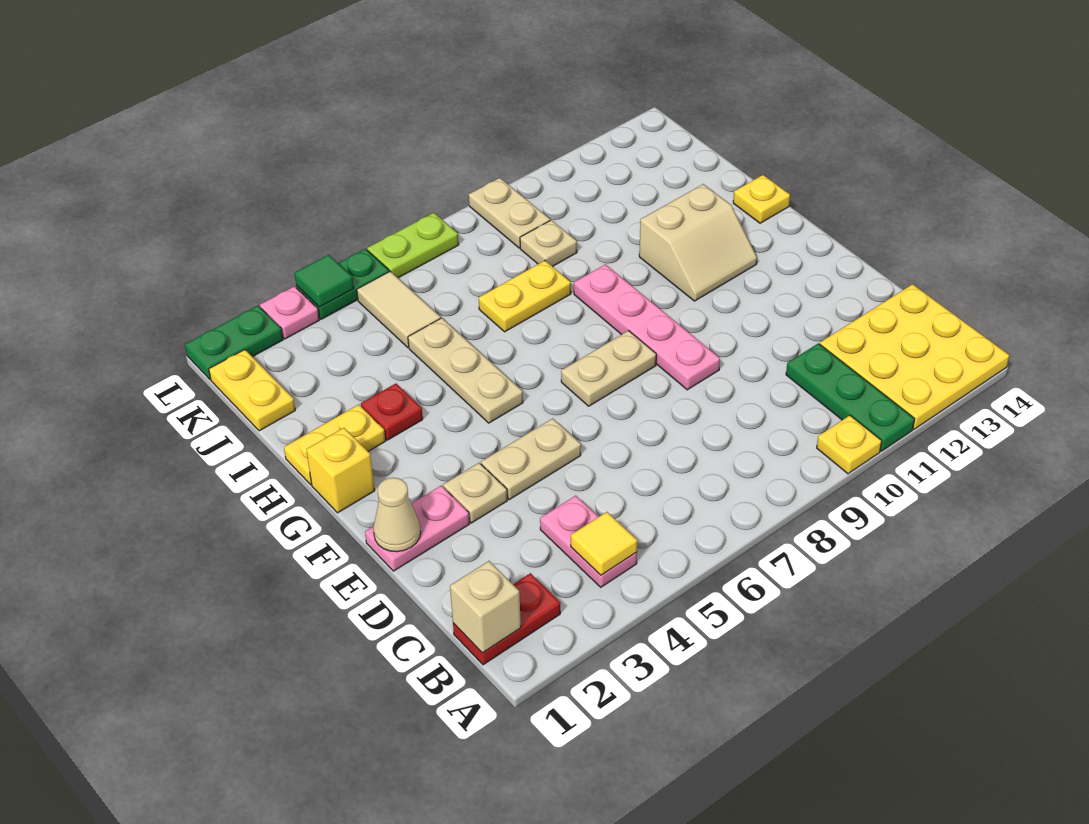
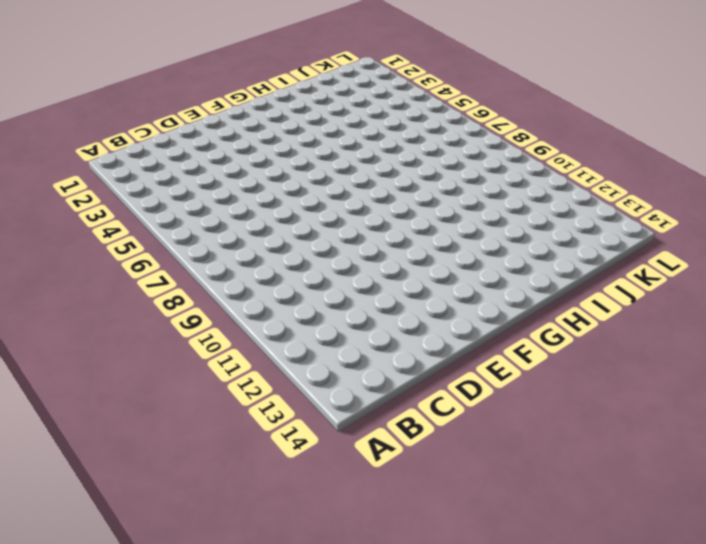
none -> yellow 1x1 plate [817,415,882,474]
none -> green 1x3 plate [786,343,915,451]
none -> yellow 3x3 plate [820,284,1009,429]

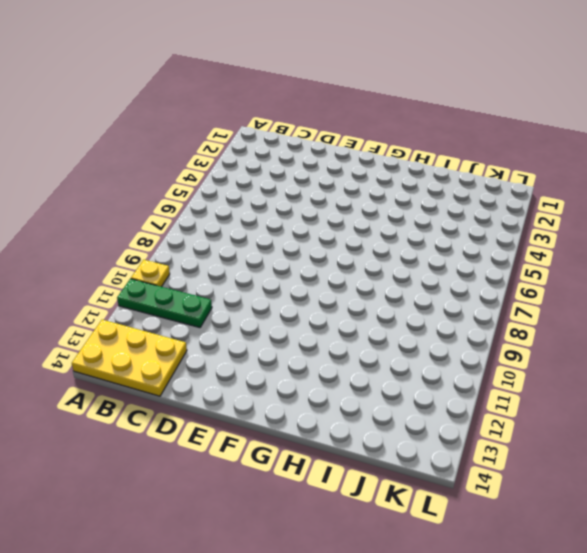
yellow 2x3 plate [72,320,187,396] -> yellow 3x3 plate [820,284,1009,429]
none -> red 1x2 plate [453,573,560,665]
none -> pink 1x2 plate [540,496,637,587]
none -> pink 1x2 plate [365,486,470,571]

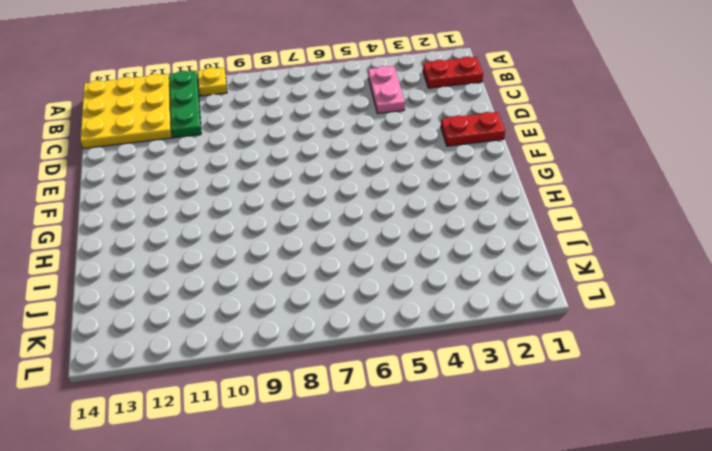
red 1x2 plate [441,112,505,146] -> pink 1x2 plate [365,486,470,571]
none -> tan 1x1 plate [443,463,507,523]
none -> tan 1x2 plate [481,418,581,500]
none -> pink 1x4 plate [574,264,720,390]

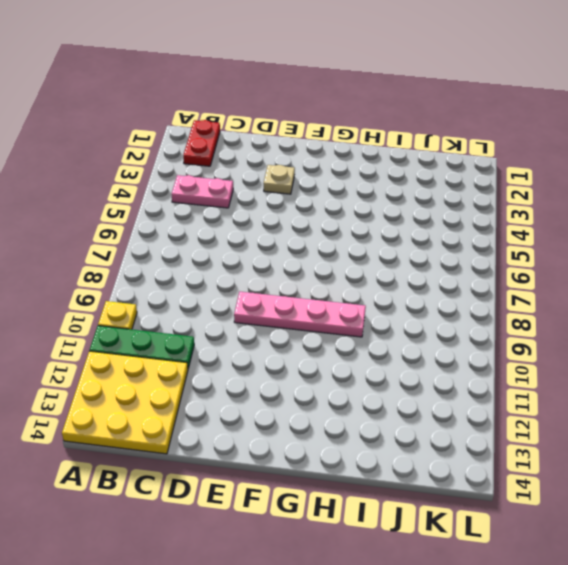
none -> pink 1x2 plate [365,486,470,571]
none -> tan 1x2 plate [481,418,581,500]
none -> tan 1x2 plate [561,331,656,406]

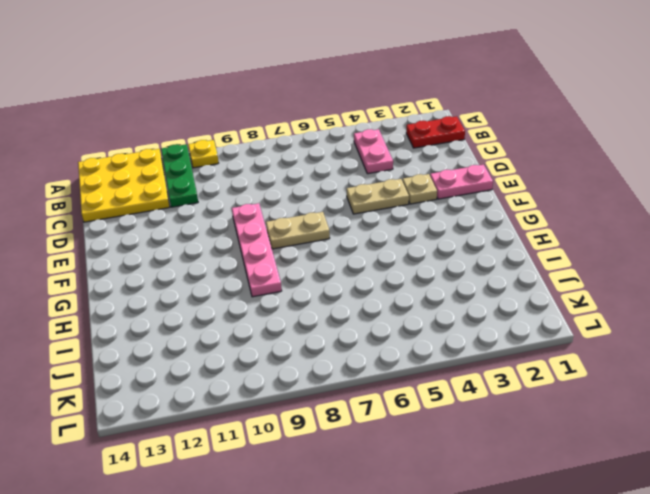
none -> yellow 1x1 brick [306,428,375,513]
none -> tan 1x3 plate [408,318,523,423]
none -> tan 2x2 slope [639,184,757,301]

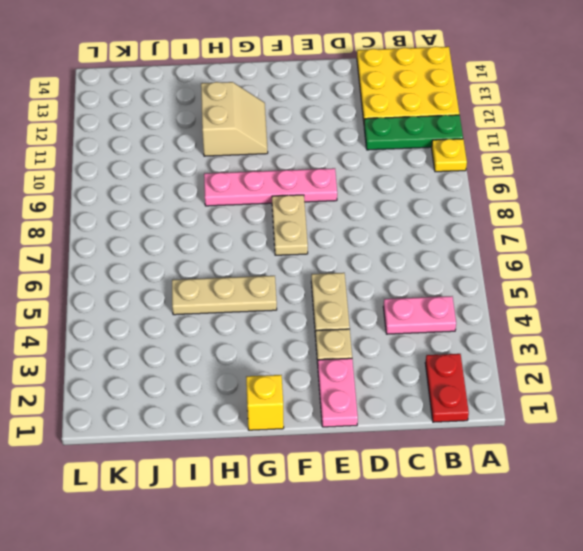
none -> yellow 1x2 plate [284,405,385,485]
none -> red 1x1 plate [361,384,423,440]
none -> yellow 1x1 plate [733,175,790,223]

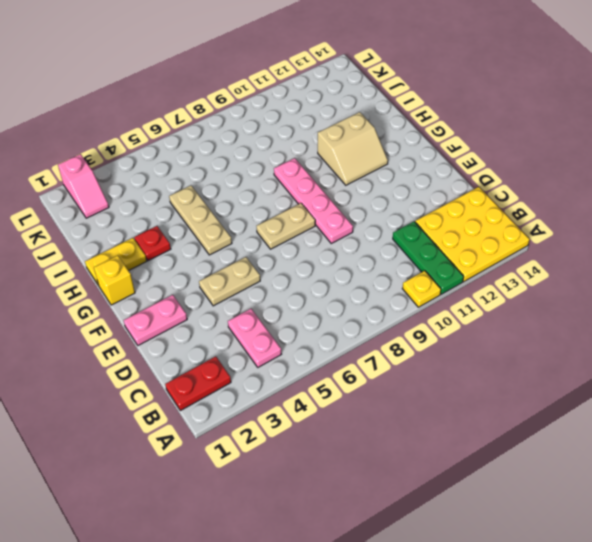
pink 1x2 slope [58,154,109,218] -> green 1x2 plate [185,306,283,379]
none -> tan 1x1 plate [443,463,507,523]
none -> yellow 1x1 plate [733,175,790,223]
none -> yellow 1x2 plate [479,261,571,332]

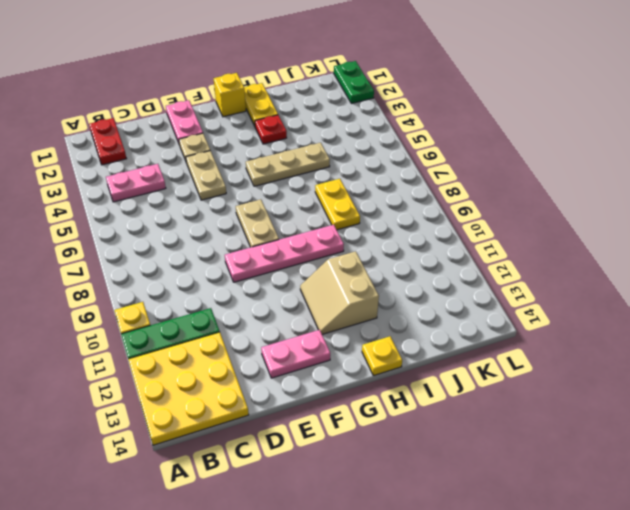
pink 1x2 plate [261,330,330,378] -> none
none -> yellow 1x2 plate [209,350,295,431]
none -> tan 1x2 tile [357,271,441,347]
none -> tan 1x1 plate [520,220,577,267]

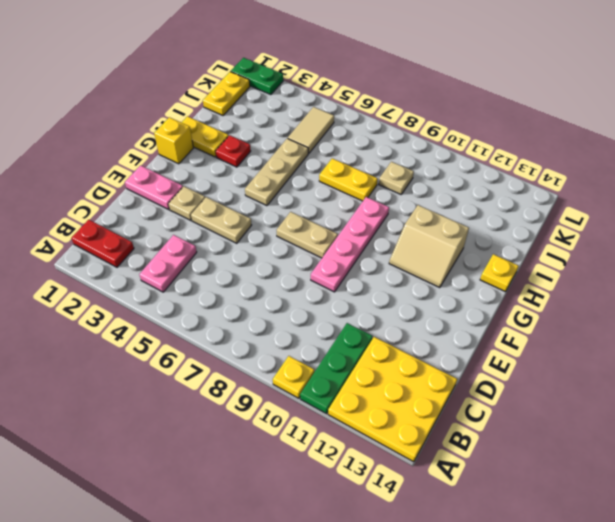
none -> tan 1x2 plate [469,178,550,248]
none -> pink 1x1 plate [260,286,319,339]
none -> green 1x2 plate [296,249,389,319]

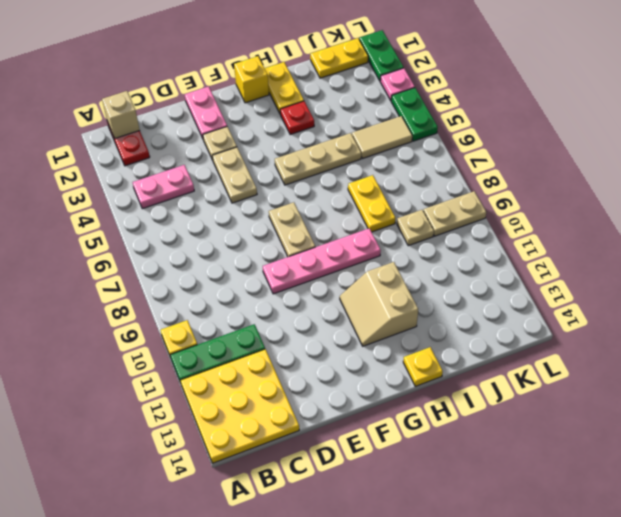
none -> lime 1x2 plate [367,213,459,278]
none -> yellow 1x1 tile [571,512,637,575]
none -> tan 1x1 cone [373,478,421,552]

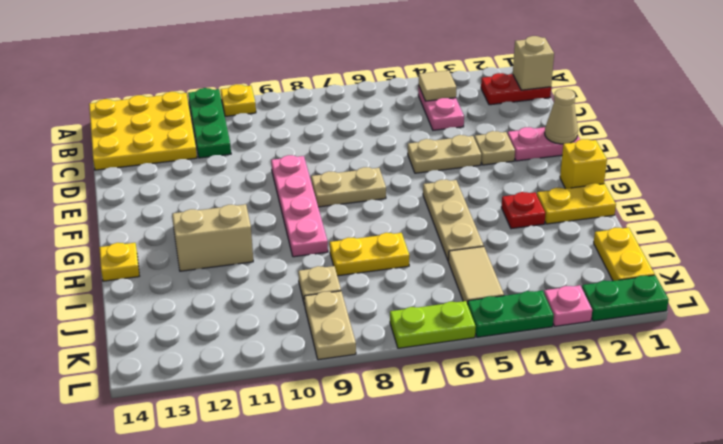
tan 1x1 tile [419,70,456,101] -> yellow 1x1 tile [571,512,637,575]
none -> green 1x1 tile [295,255,354,307]

